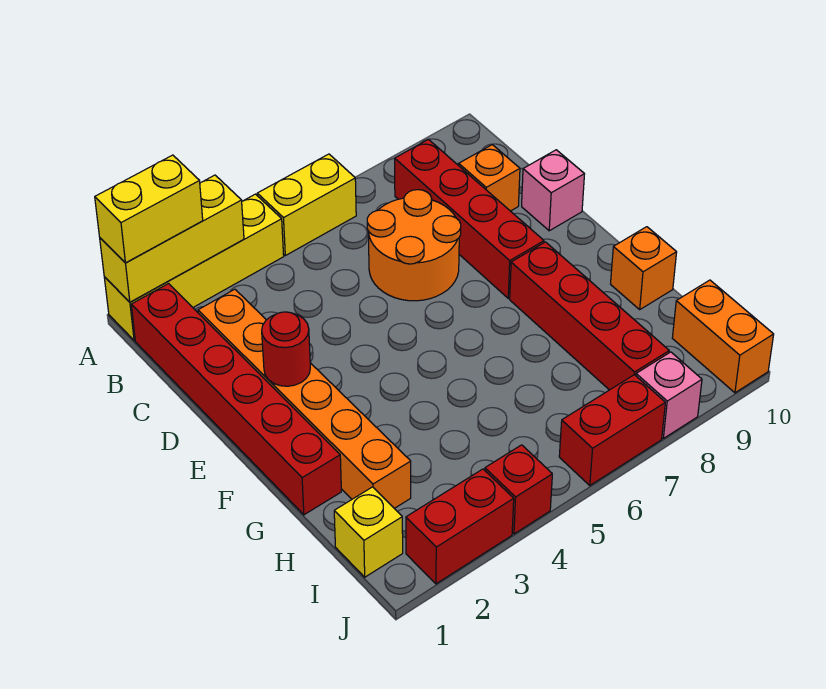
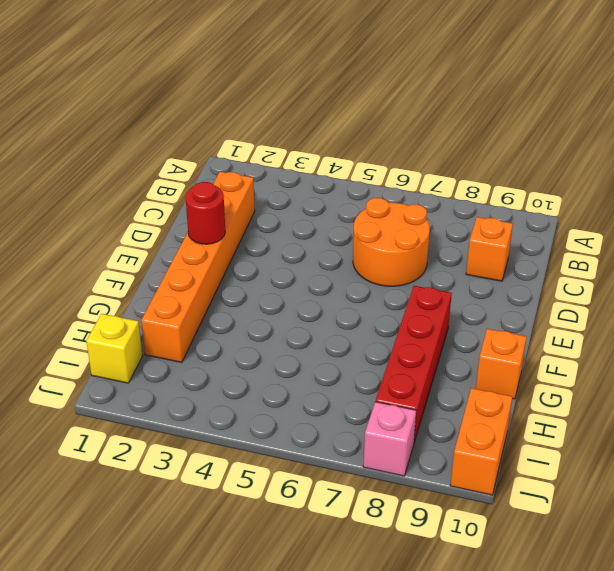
none -> yellow 1x4 brick [104,194,284,340]
none -> yellow 1x2 brick [257,154,356,256]
none -> red 1x6 brick [131,284,341,515]

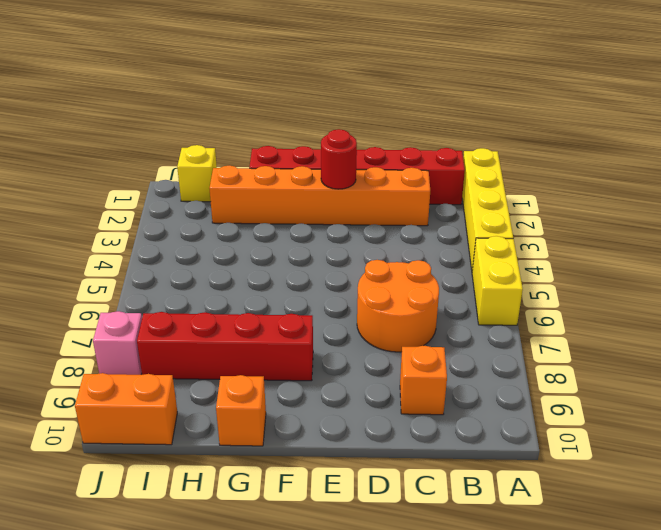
none -> red 1x4 brick [395,139,544,298]
none -> pink 1x1 brick [522,150,584,231]
none -> red 1x2 brick [406,469,514,584]

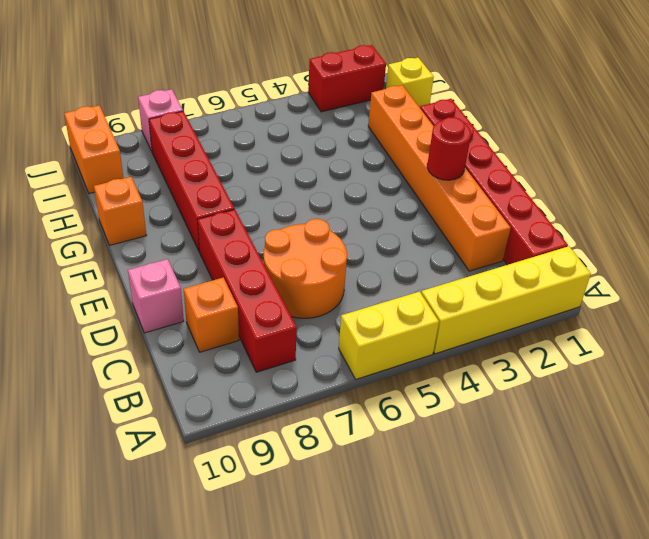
none -> red 1x1 brick [485,445,552,534]
none -> red 1x2 brick [559,375,665,485]
none -> yellow 1x3 brick [100,175,244,302]

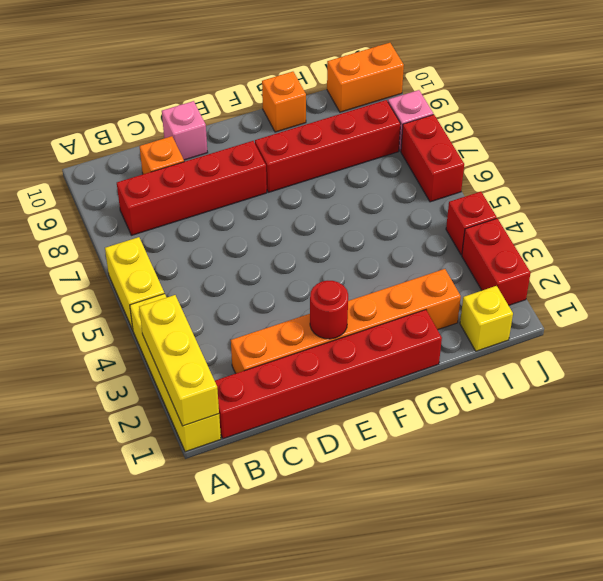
none -> orange 2x2 round brick [367,190,461,301]
none -> yellow 1x2 brick [95,155,203,263]

